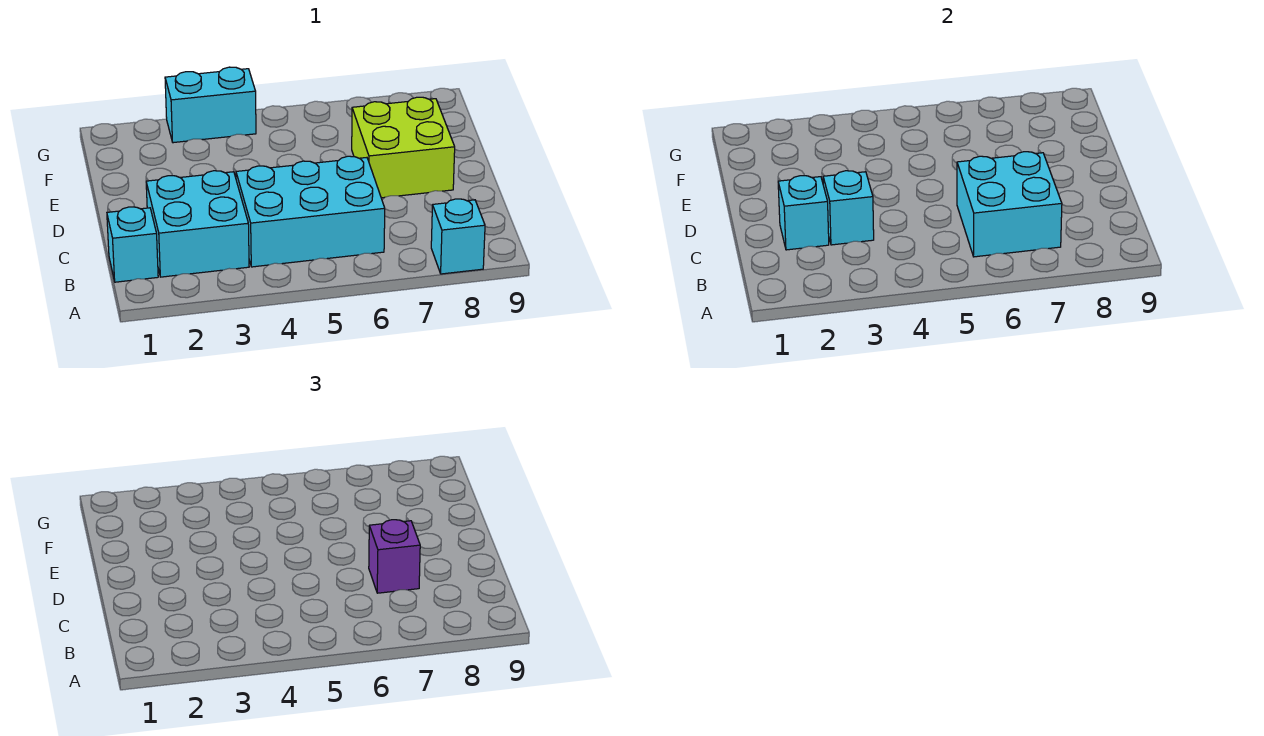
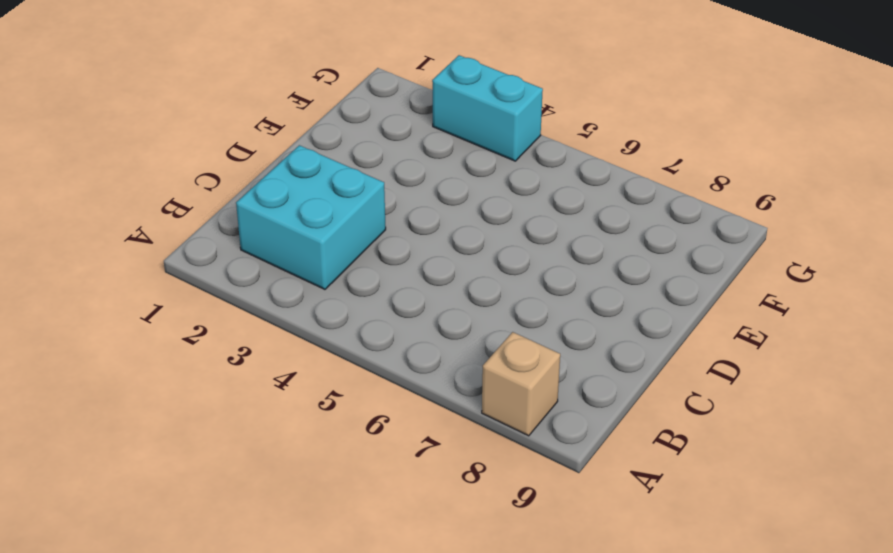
tan 1x1 brick [482,332,560,436] -> cyan 1x1 brick [431,199,485,274]
none -> cyan 1x1 brick [107,207,158,282]
none -> cyan 2x3 brick [236,156,385,267]

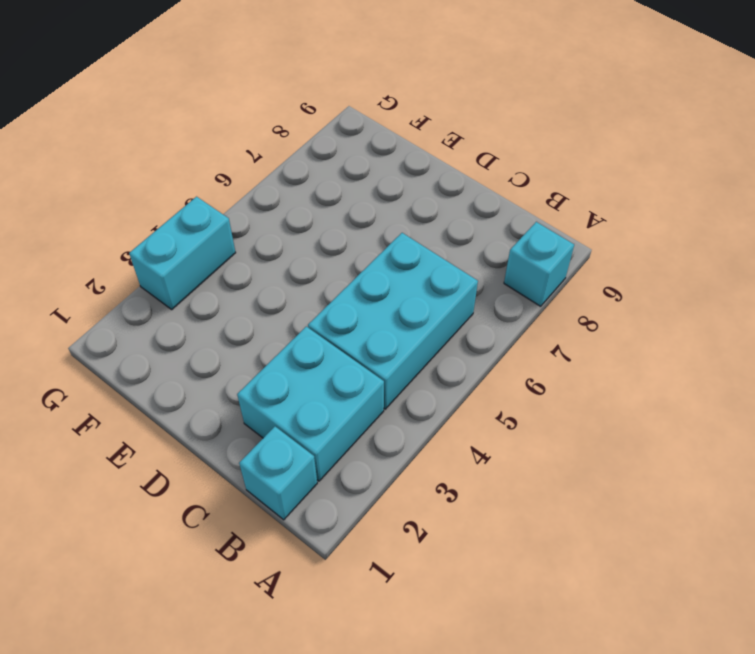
none -> lime 2x2 brick [352,97,455,198]
none -> cyan 2x2 brick [957,152,1062,257]

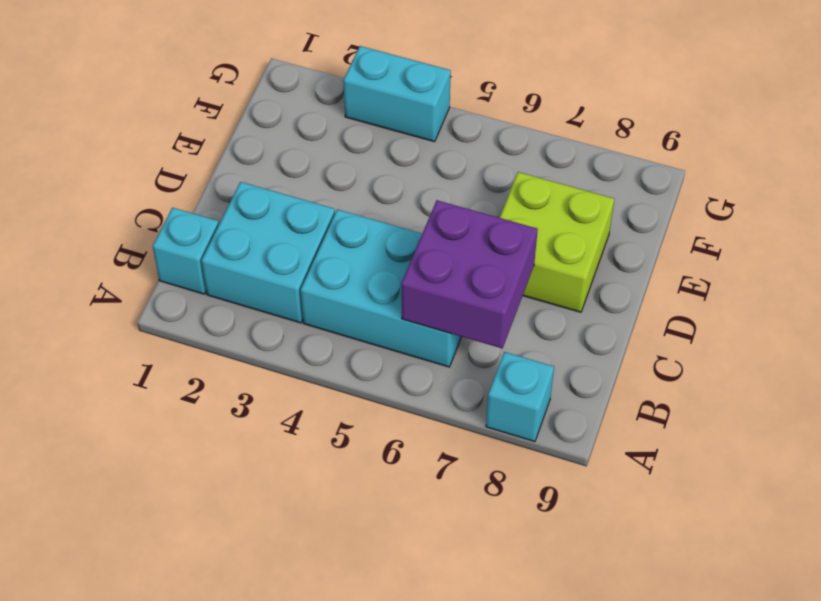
purple 2x2 brick [401,200,538,348] -> cyan 2x2 brick [957,152,1062,257]
none -> cyan 1x1 brick [778,176,829,250]
none -> cyan 1x1 brick [823,171,874,245]

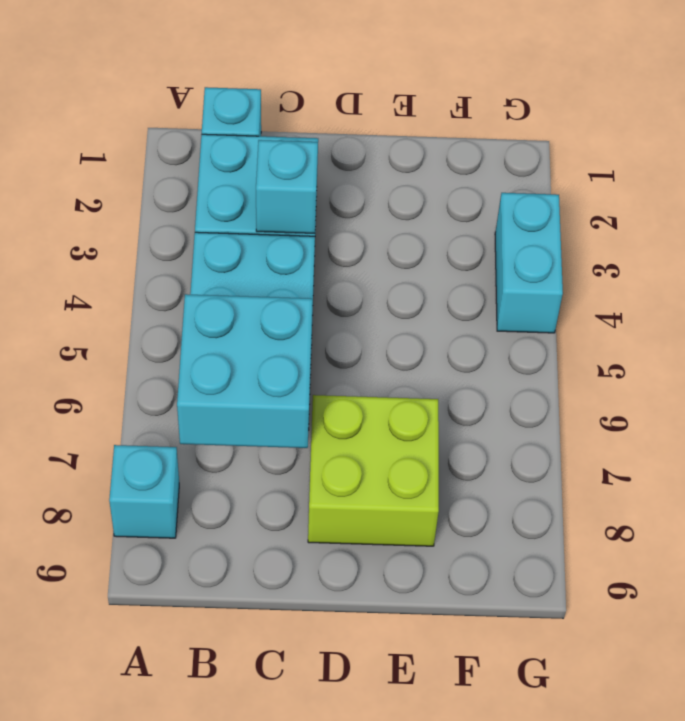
none -> cyan 1x1 brick [778,176,829,250]
none -> purple 1x1 brick [369,520,420,593]

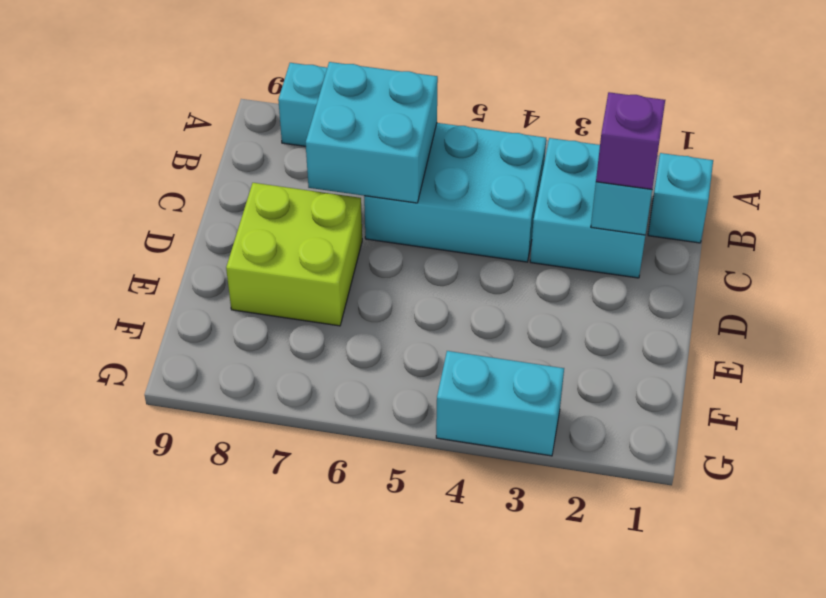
purple 1x1 brick [596,92,665,189] -> purple 1x1 brick moved to [369,520,420,593]
none -> cyan 1x1 brick [823,171,874,245]

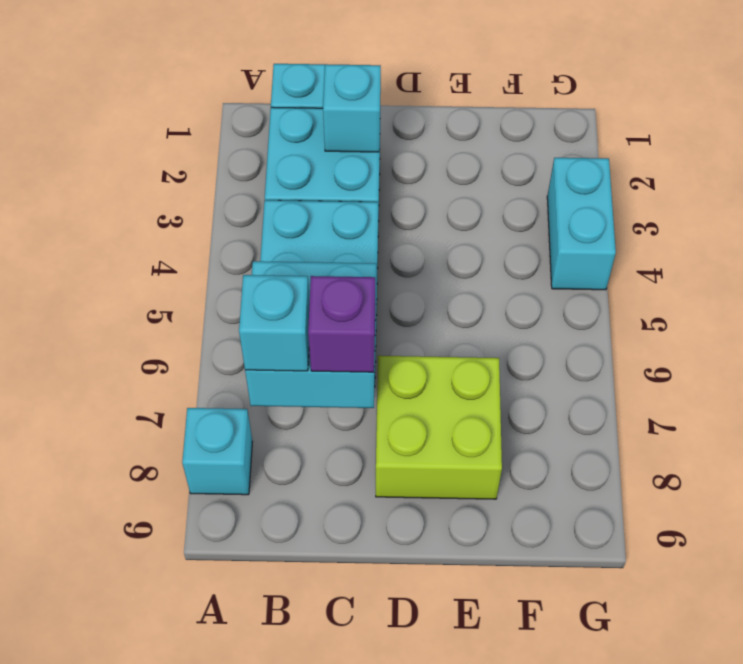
cyan 1x1 brick [239,275,310,371] -> cyan 1x1 brick moved to [823,171,874,245]

